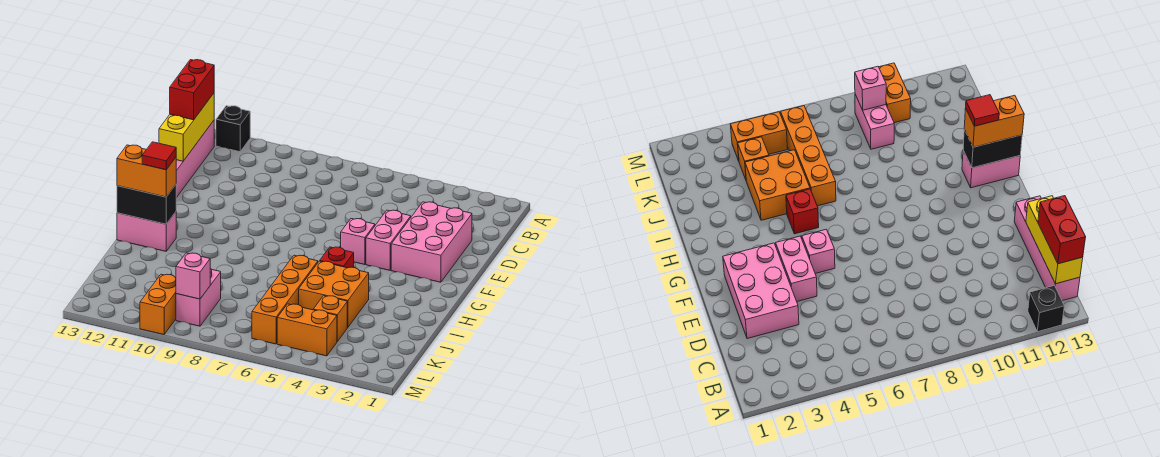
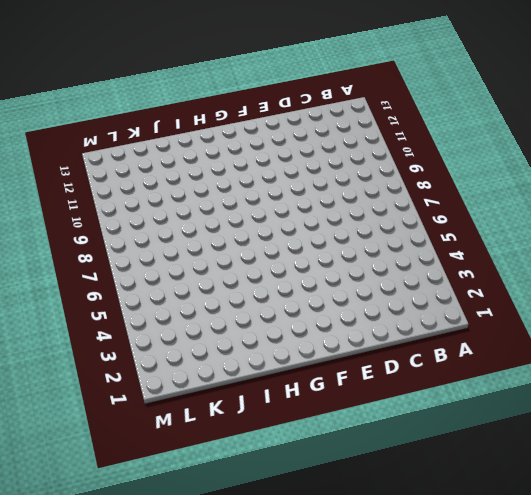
none -> black 1x1 brick [216,106,250,152]
none -> pink 1x4 brick [176,121,214,198]
none -> pink 2x3 brick [391,202,472,282]

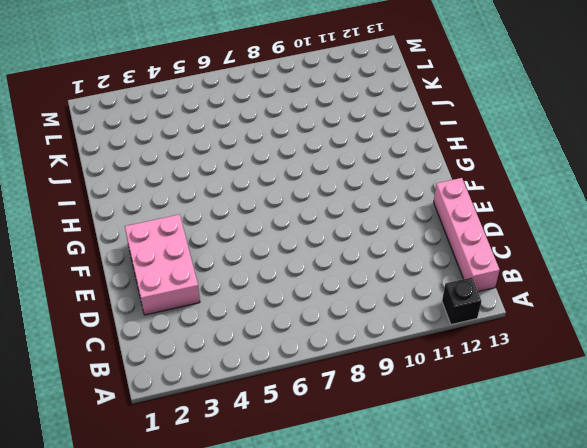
none -> pink 1x2 brick [366,210,411,270]
none -> pink 1x1 brick [341,219,375,265]
none -> red 1x1 brick [320,247,354,268]

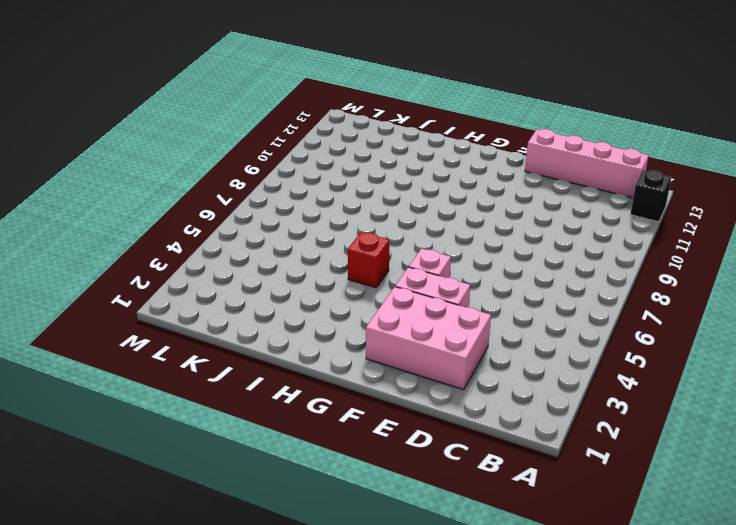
none -> pink 1x2 brick [117,212,176,251]
none -> orange 2x2 brick [299,261,369,327]
none -> orange 1x4 brick [252,255,318,344]

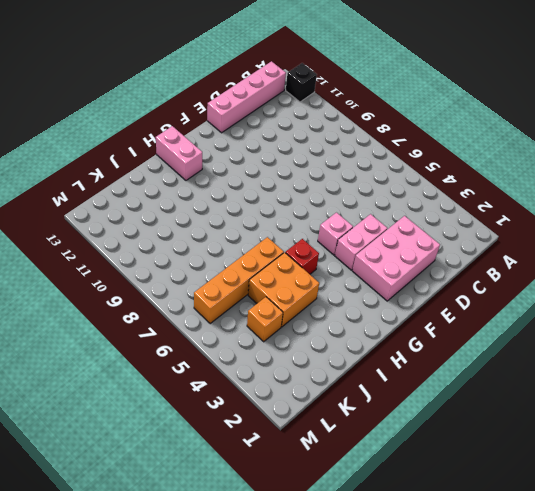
none -> pink 1x2 brick [176,268,221,326]
none -> orange 1x2 brick [277,304,337,356]
none -> orange 1x2 brick [140,274,176,335]

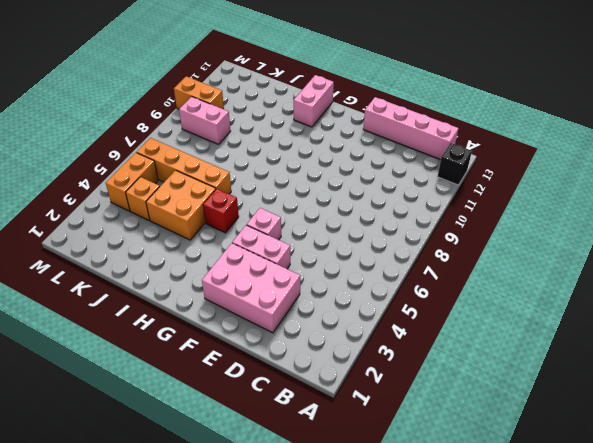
none -> yellow 1x3 brick [159,93,214,161]
none -> black 1x2 brick [117,185,176,224]
none -> pink 1x1 brick [176,253,210,299]

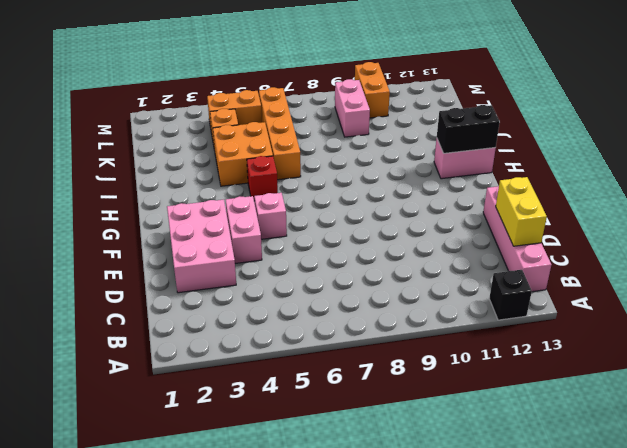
yellow 1x2 brick [496,177,547,246] -> yellow 1x3 brick [159,93,214,161]
none -> pink 1x1 brick [176,253,210,299]
none -> red 1x2 brick [170,60,214,120]
none -> orange 1x2 brick [117,145,176,197]

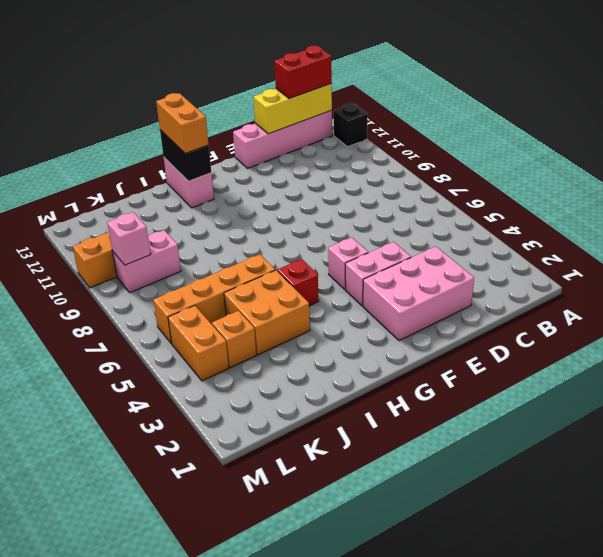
none -> red 1x1 tile [142,142,176,170]

